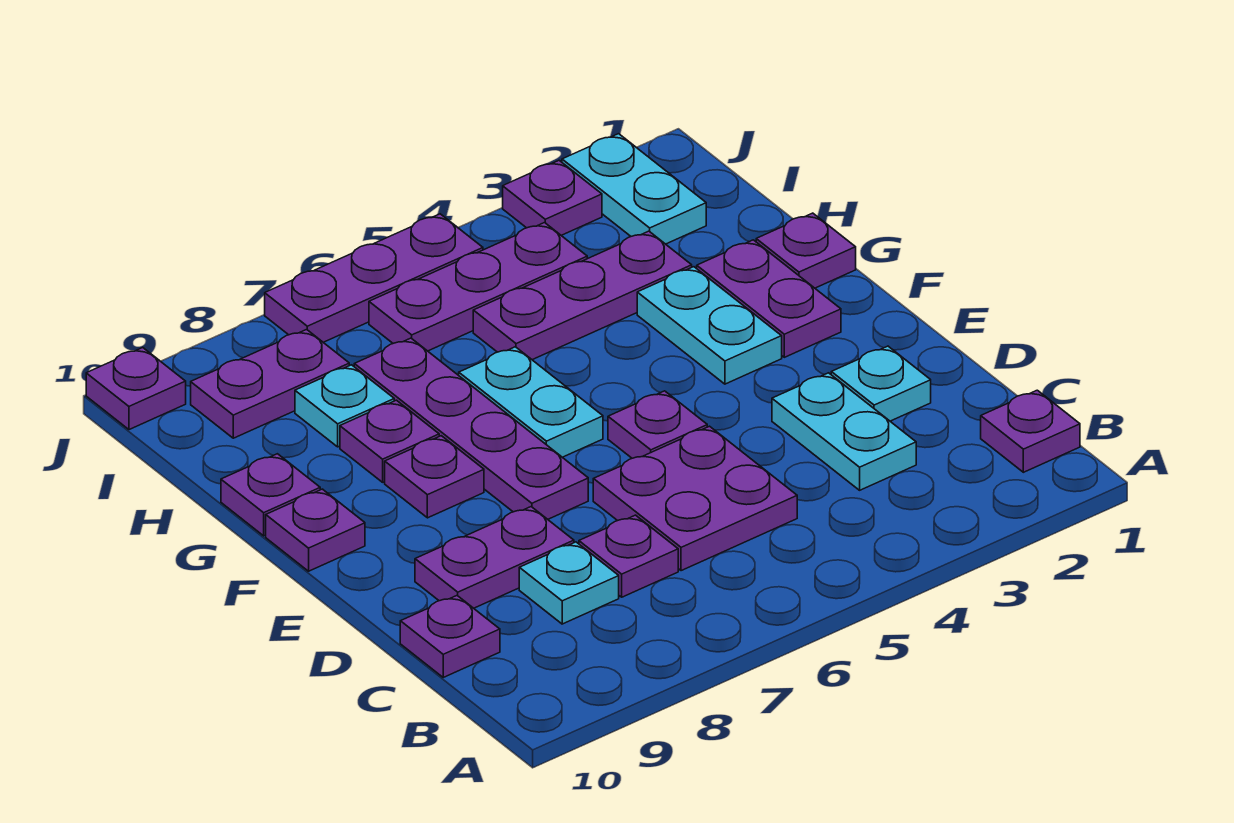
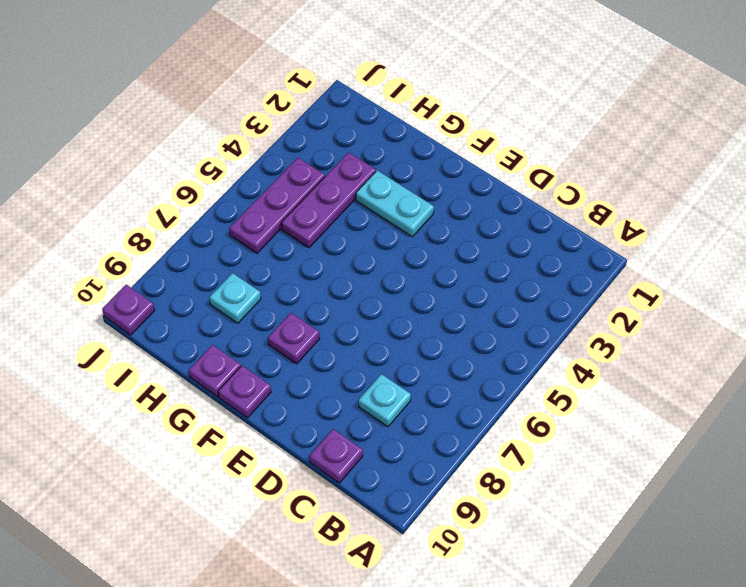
none -> purple 1x1 plate [981,390,1080,472]
none -> cyan 1x2 plate [772,373,916,490]
none -> purple 2x2 plate [593,426,797,571]

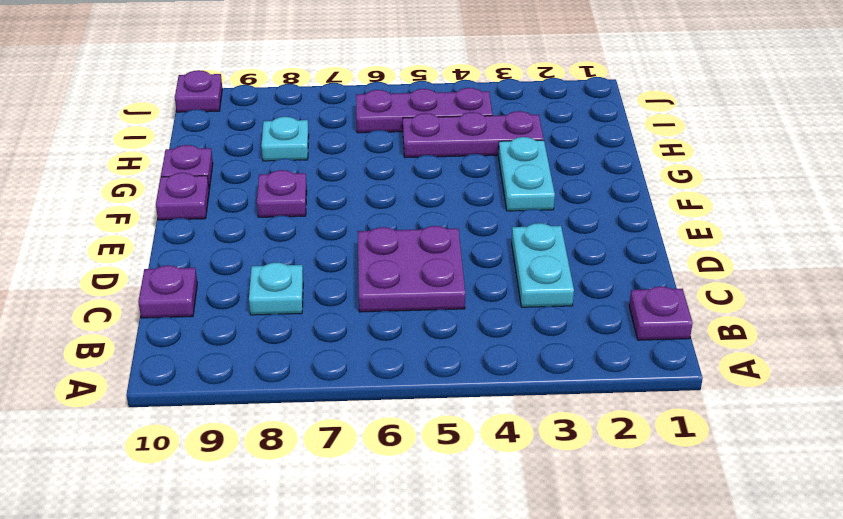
none -> purple 1x1 plate [579,515,678,597]
none -> cyan 1x1 plate [831,346,931,421]
none -> purple 1x2 plate [415,507,574,608]

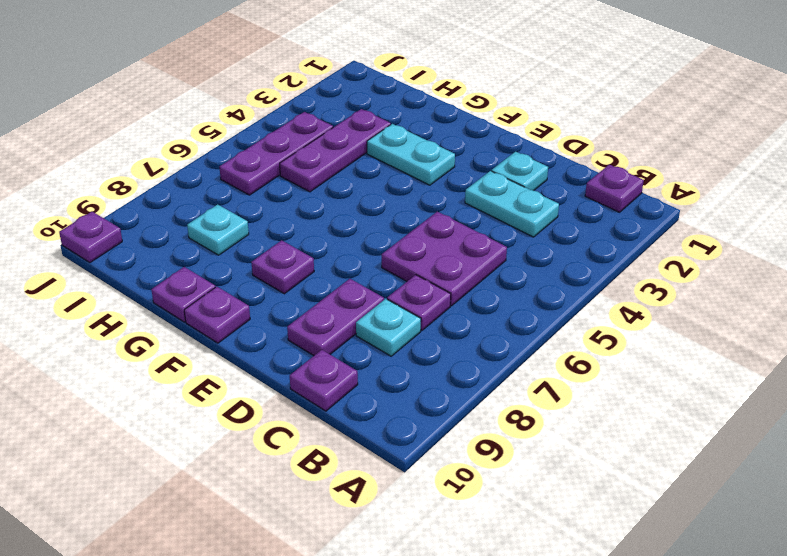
none -> purple 1x1 plate [608,391,707,458]
none -> purple 1x4 plate [354,338,588,519]
none -> purple 1x2 plate [697,240,841,357]

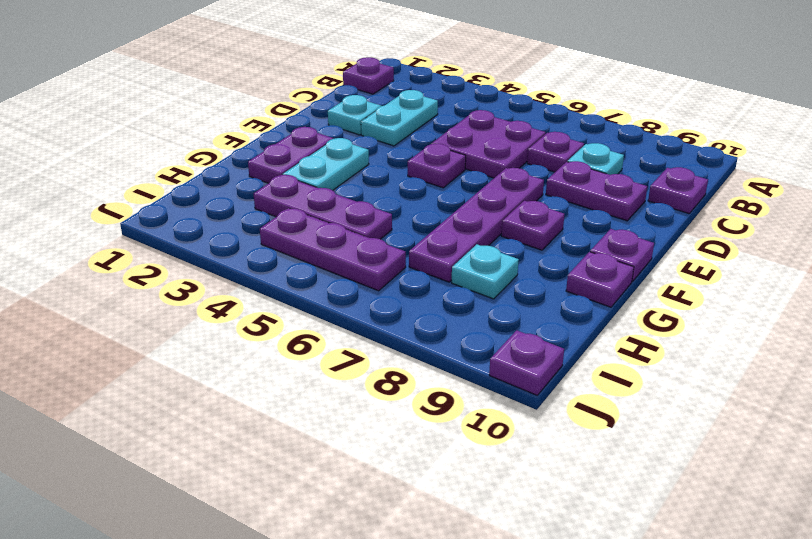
none -> cyan 1x2 plate [459,347,603,457]
none -> purple 1x1 plate [756,213,856,288]
none -> purple 1x1 plate [340,400,439,482]

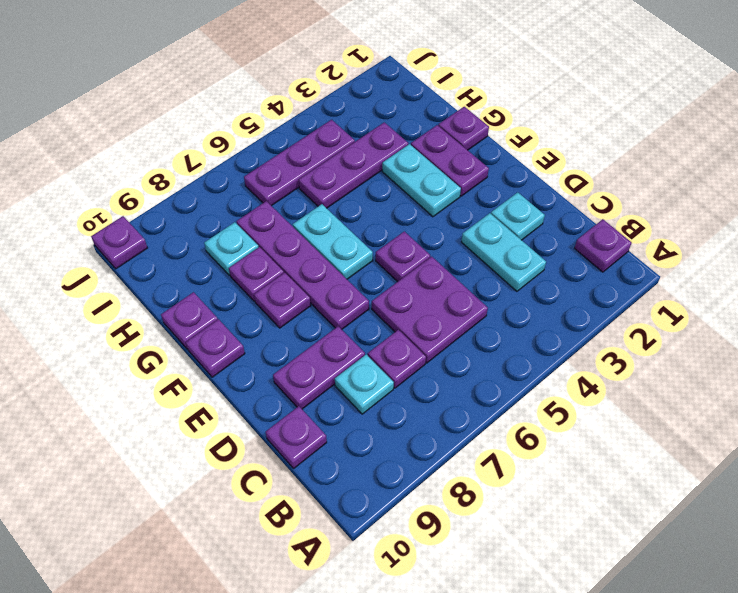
none -> cyan 1x2 plate [562,134,706,244]
none -> purple 1x2 plate [191,329,349,438]
none -> purple 1x1 plate [503,161,602,236]

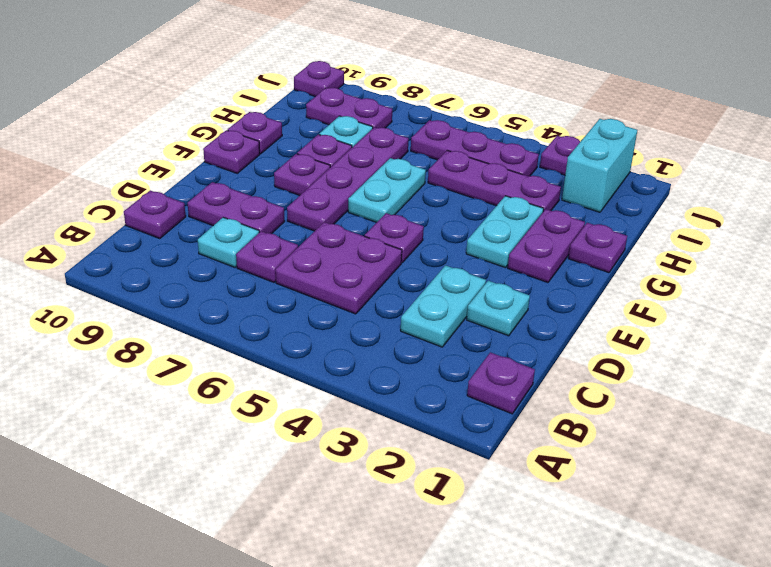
cyan 1x2 brick [562,119,638,212] -> cyan 1x2 plate [562,134,706,244]
none -> purple 1x3 plate [265,214,483,342]

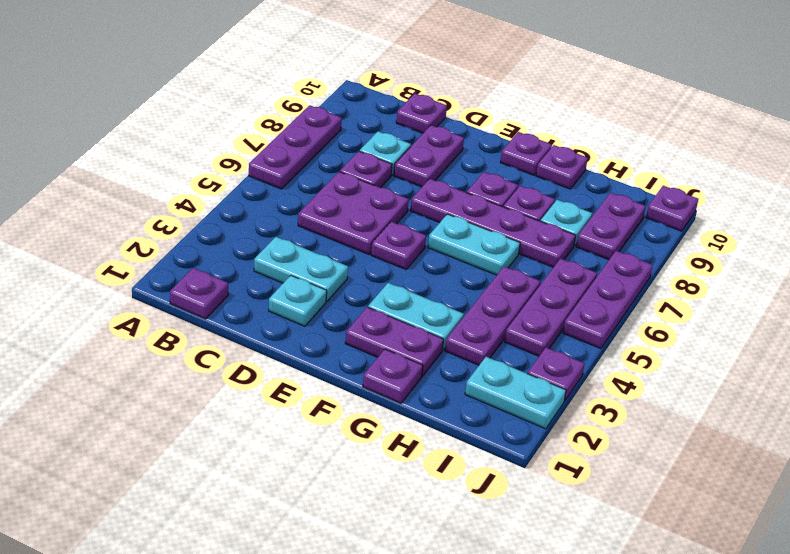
purple 1x3 plate [249,105,342,189] -> none

